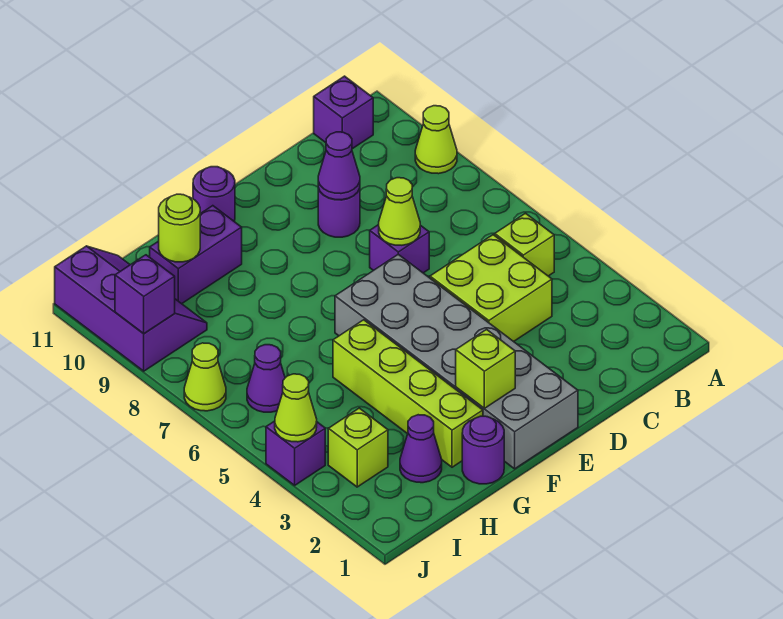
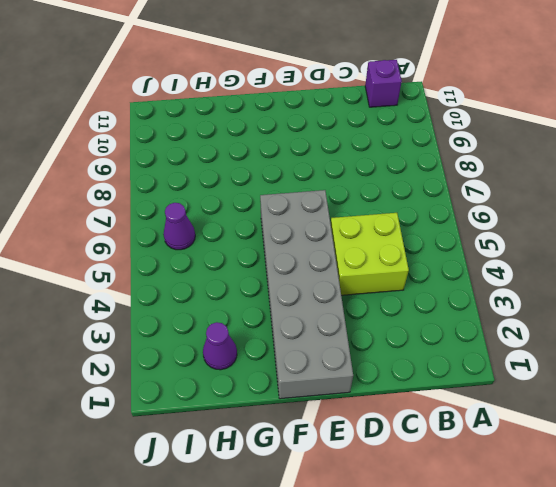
none -> lime 1x1 cone [415,106,457,174]
none -> lime 1x1 brick [495,213,554,276]
none -> purple 1x1 brick [370,225,429,273]

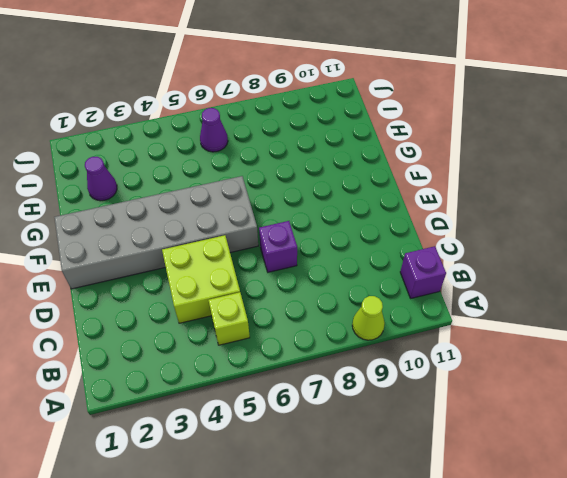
none -> purple 1x1 round brick [318,188,360,237]
none -> purple 1x1 round brick [193,167,235,222]
none -> purple 1x1 round brick [462,416,504,484]

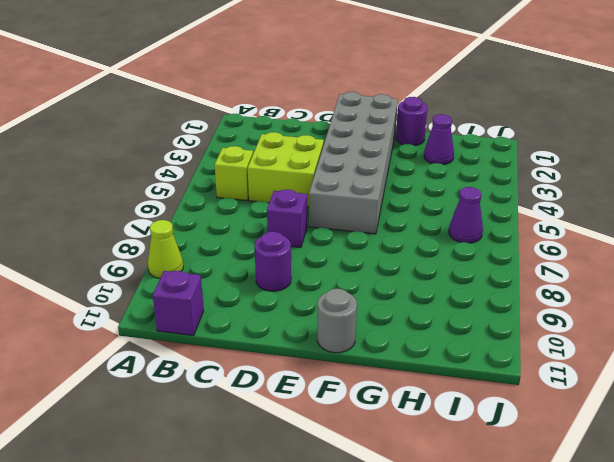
grey 1x1 round brick [317,289,357,353] -> purple 1x1 round brick [193,167,235,222]
none -> lime 1x4 brick [333,320,483,467]
none -> purple 1x2 brick [150,206,242,304]
none -> lime 1x1 brick [328,408,388,487]

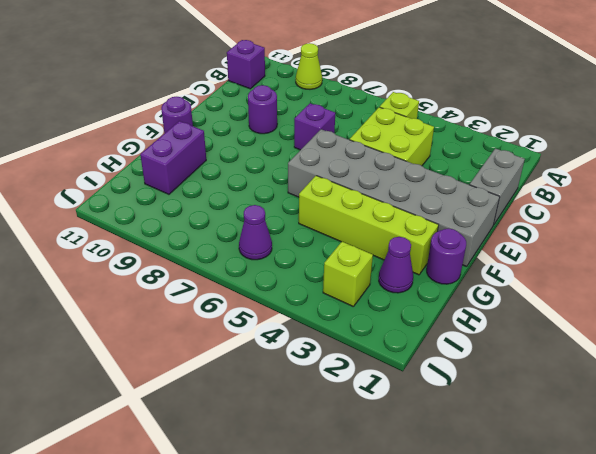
grey 1x2 brick [470,148,525,225] -> none
none -> purple 2x3 slope [55,246,207,371]
none -> purple 1x1 brick [266,421,325,485]
none -> lime 1x1 cone [184,343,226,411]

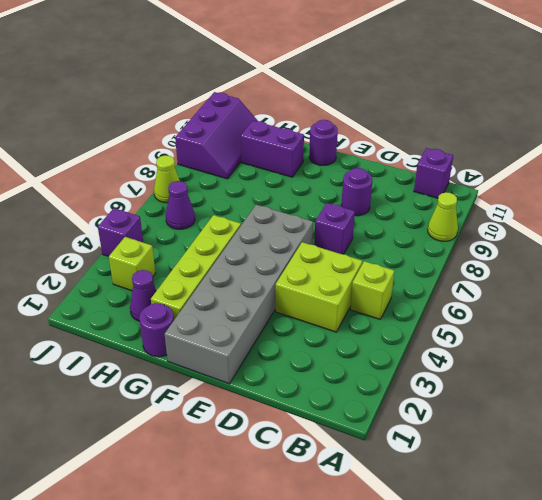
none -> lime 1x1 cone [379,178,420,245]
none -> purple 1x1 cone [318,132,360,200]
none -> lime 1x1 brick [456,330,515,408]

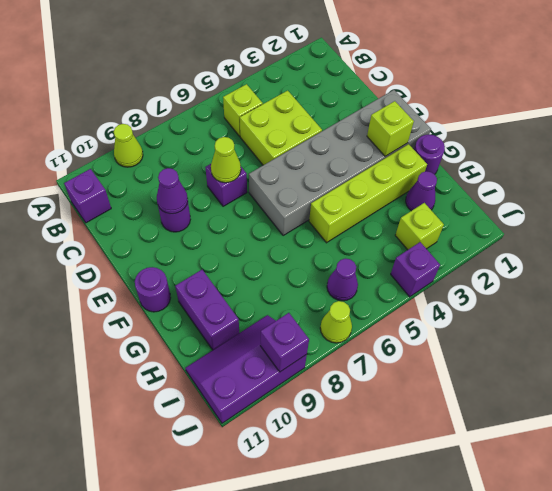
none -> lime 1x1 round brick [159,194,200,262]
none -> lime 1x1 cone [275,374,317,442]

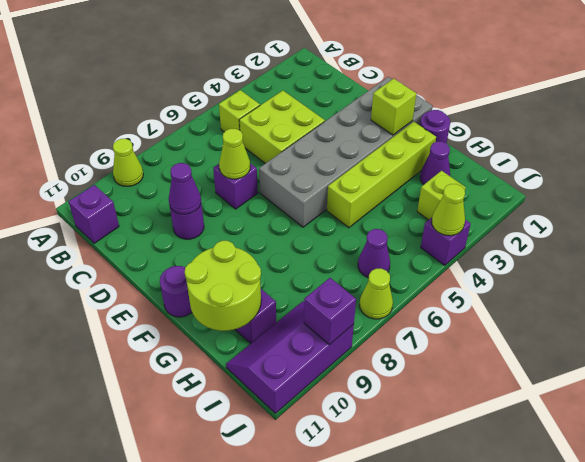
lime 2x2 round brick [185,241,261,331] -> lime 1x1 round brick [159,194,200,262]

